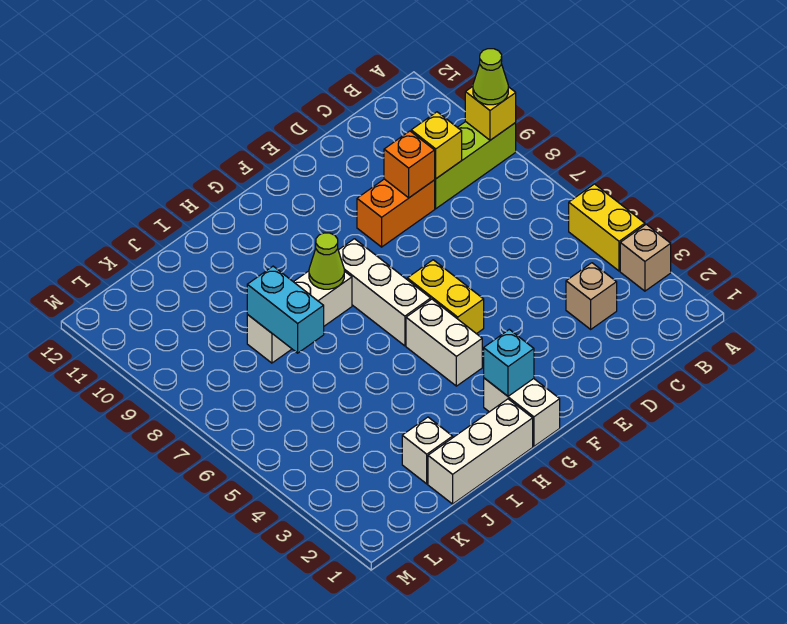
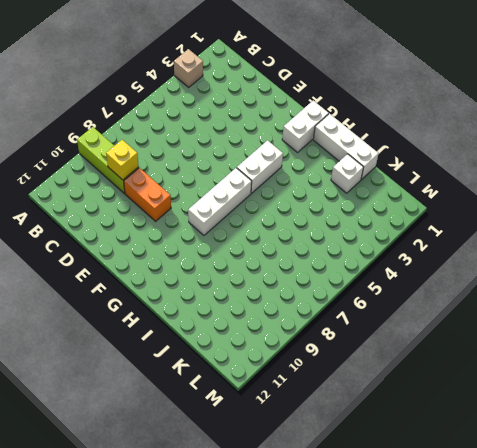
none -> yellow 1x2 brick [569,184,645,271]
none -> tan 1x1 brick [566,263,617,329]
none -> yellow 1x2 brick [407,260,484,334]

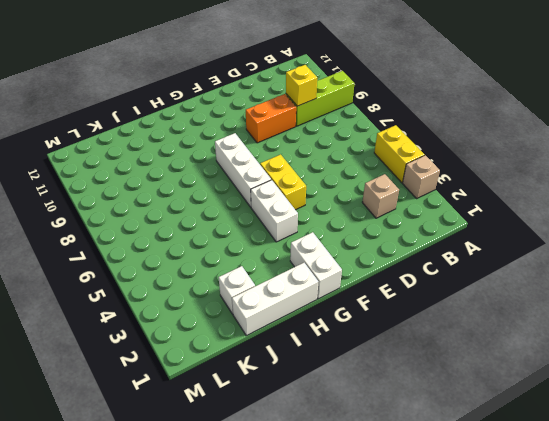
none -> white 1x3 brick [247,271,352,363]
none -> yellow 1x1 brick [465,87,516,140]
none -> orange 1x1 brick [384,131,435,198]

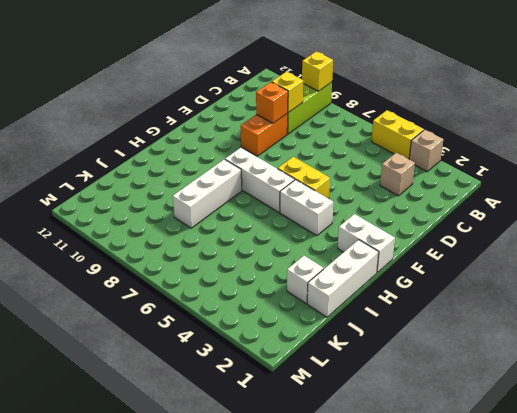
none -> cyan 1x1 brick [484,329,534,396]
none -> lime 1x1 cone [309,233,344,289]
none -> cyan 1x2 brick [247,266,324,353]

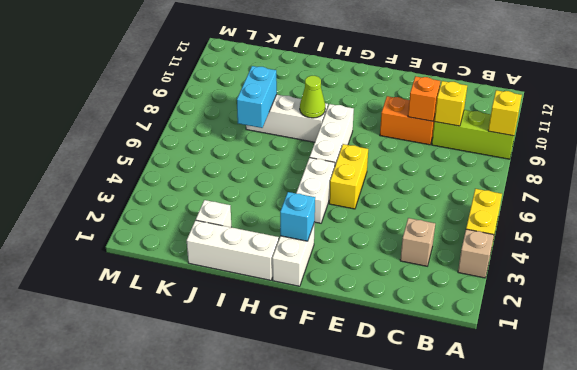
none -> lime 1x1 cone [473,49,508,105]

